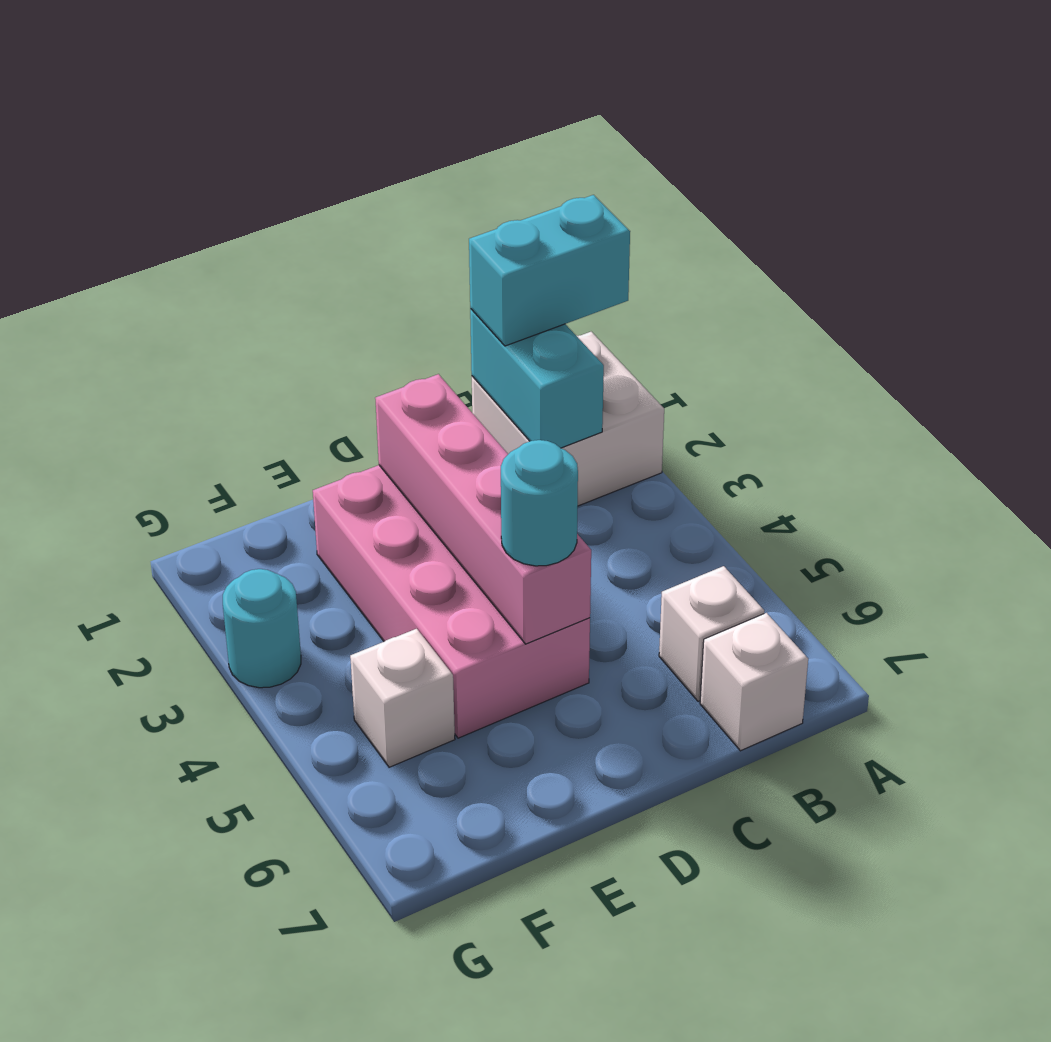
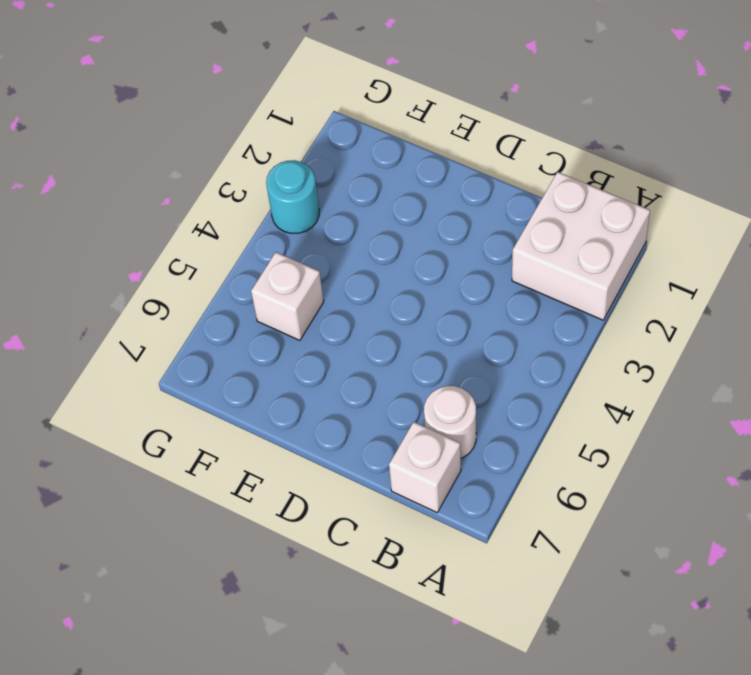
white 1x1 round brick [424,386,476,458] -> white 1x1 brick [659,566,764,702]
none -> pink 2x4 brick [313,465,590,738]
none -> cyan 1x2 brick [470,309,604,448]

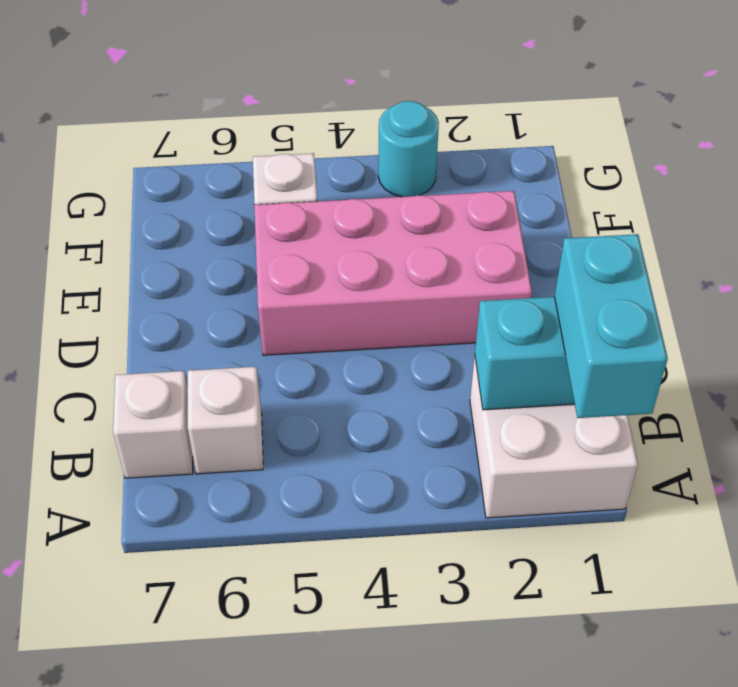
none -> pink 1x4 brick [375,374,591,644]
none -> cyan 1x1 round brick [501,440,578,566]

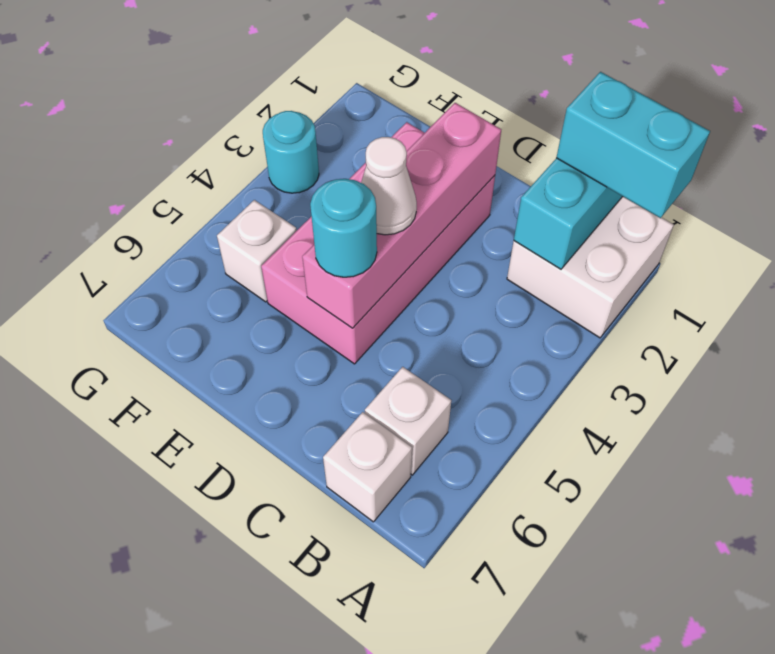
white 1x1 cone [361,137,417,235] -> none

